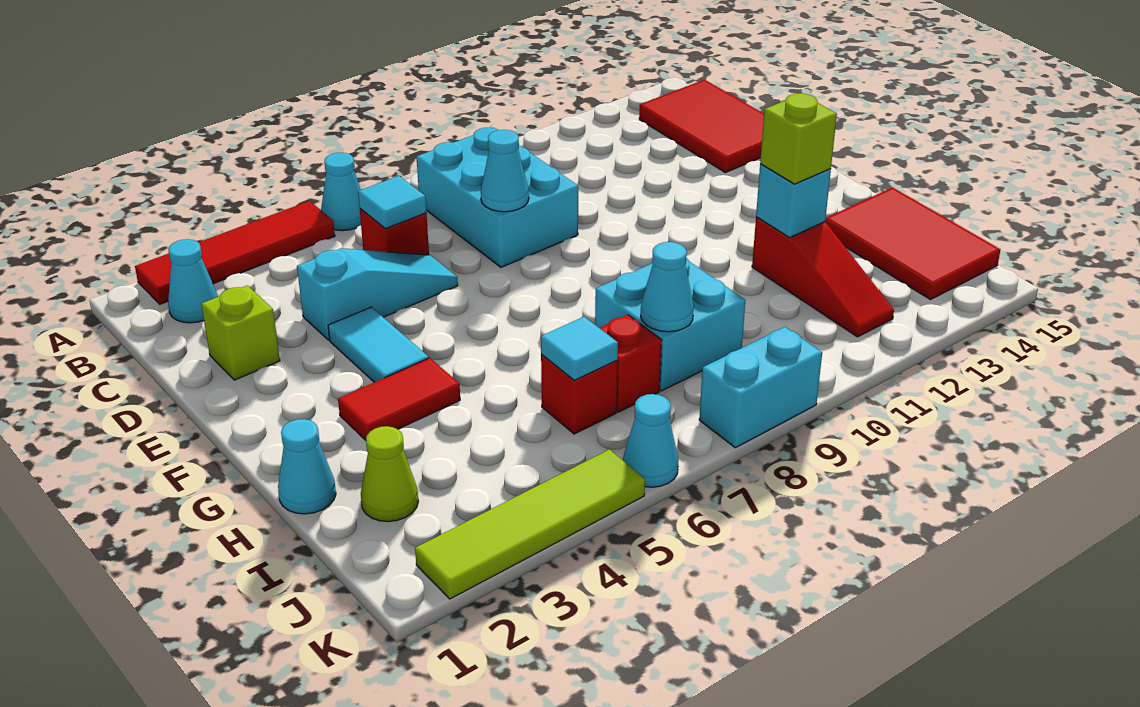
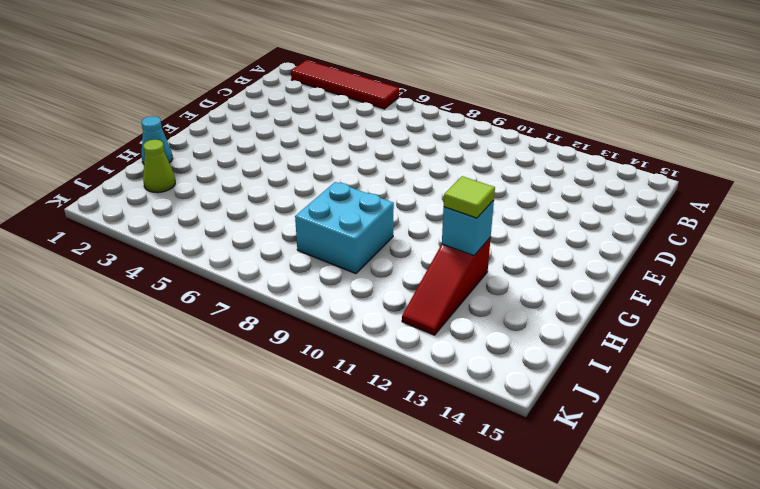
lime 1x1 tile [444,176,495,218] -> lime 1x1 brick [760,93,837,184]
none -> cyan 1x1 cone [321,153,361,231]
none -> cyan 1x1 cone [168,239,218,323]
none -> cyan 2x3 brick [417,128,578,267]

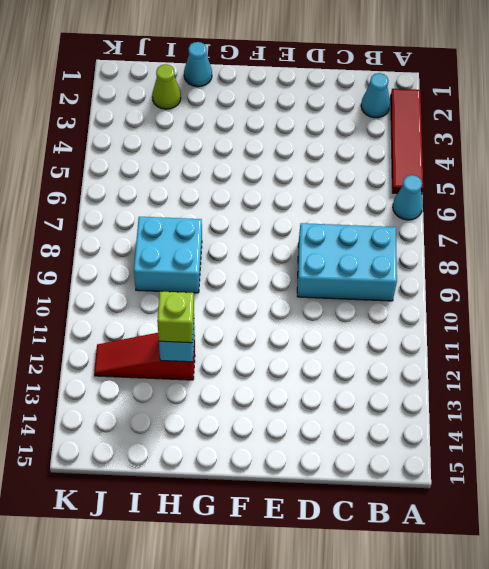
none -> red 2x3 tile [639,80,764,173]
none -> red 1x1 brick [360,209,429,255]
none -> lime 1x1 brick [201,285,280,380]

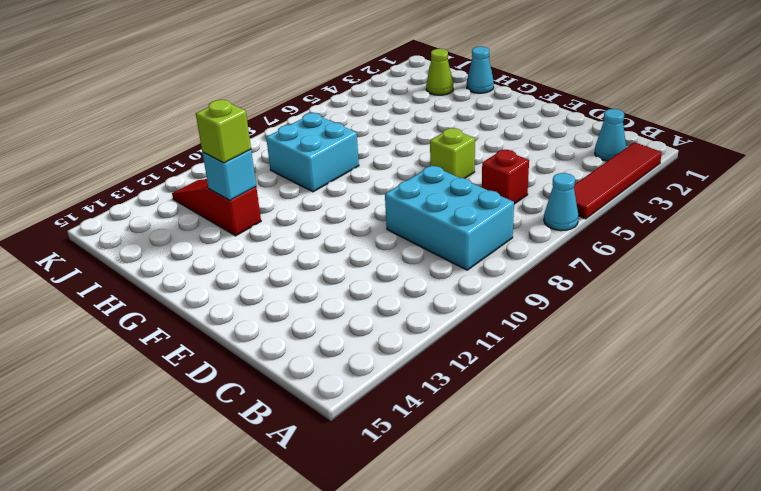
lime 1x1 brick [430,128,475,178] -> lime 1x1 brick moved to [201,285,280,380]
none -> red 2x3 tile [639,80,764,173]
none -> cyan 1x3 slope [297,248,458,340]
none -> cyan 1x2 tile [328,307,429,382]

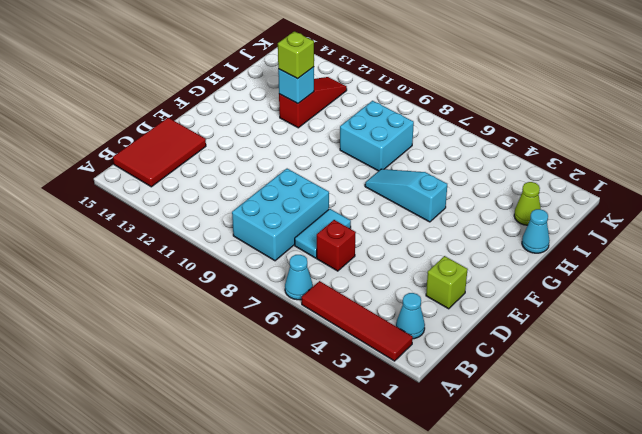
cyan 1x2 tile [295,209,351,258] -> cyan 1x2 tile moved to [328,307,429,382]
cyan 1x3 slope [365,169,447,222] -> cyan 1x3 slope moved to [297,248,458,340]
none -> red 1x2 tile [338,358,460,440]
none -> red 2x3 tile [825,188,1000,300]
none -> red 1x1 brick [541,354,618,434]

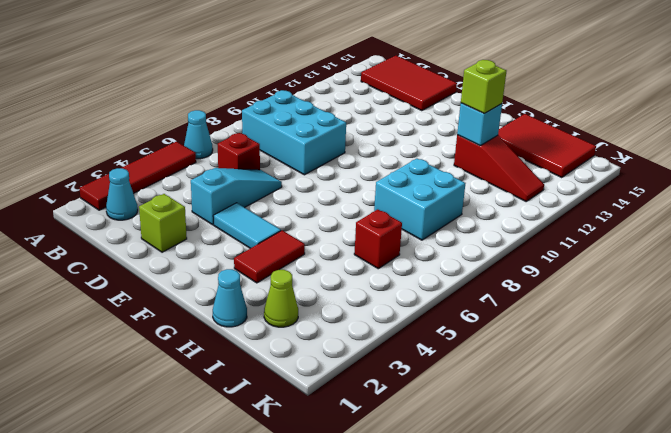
none -> red 1x1 brick [600,315,662,412]
none -> lime 1x4 tile [415,449,645,599]
none -> cyan 1x1 cone [623,394,679,487]

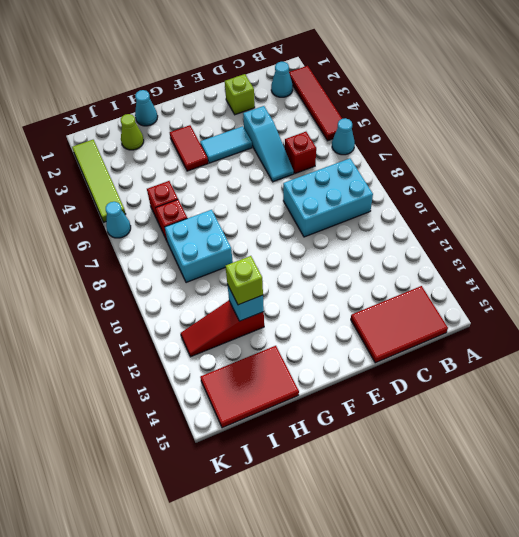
none -> cyan 1x2 brick [699,327,822,448]
none -> cyan 1x1 tile [358,176,426,229]
none -> cyan 1x1 cone [481,130,529,212]

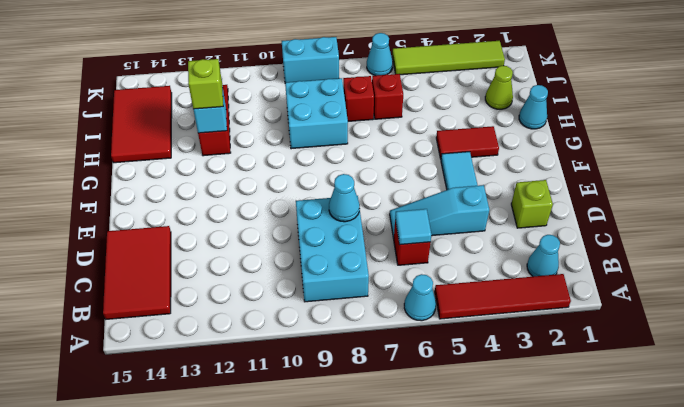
none -> cyan 1x1 tile [541,317,618,380]
none -> cyan 1x1 cone [641,242,694,332]

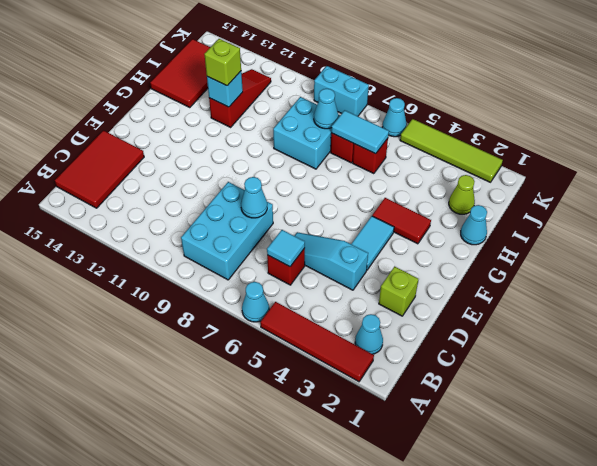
cyan 1x2 tile [331,110,389,154] -> cyan 1x1 tile [541,317,618,380]

